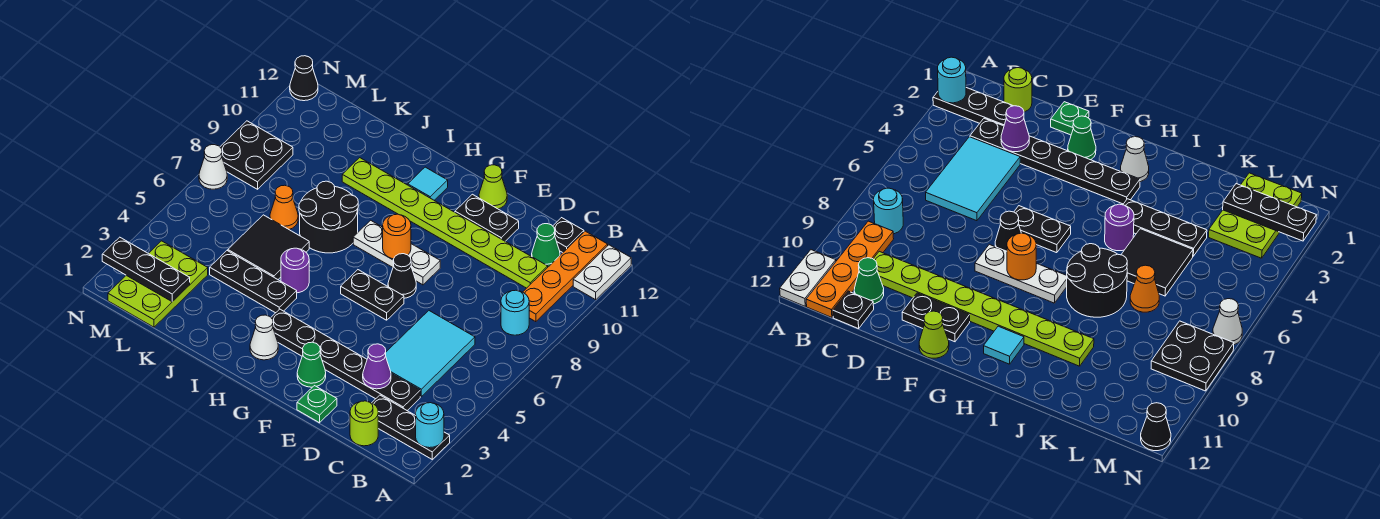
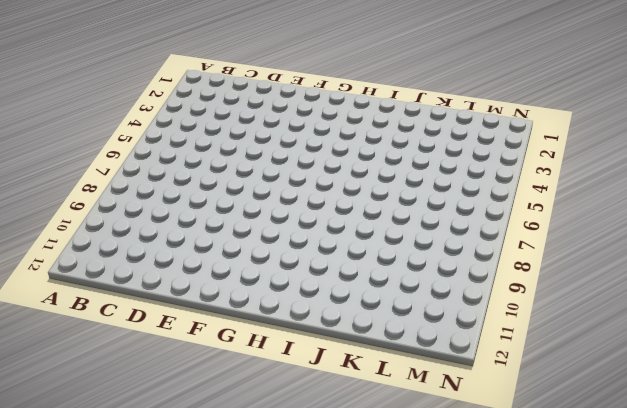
none -> black 1x3 plate [372,395,450,459]
none -> white 1x2 plate [573,245,631,300]
none -> cyan 1x1 round brick [501,290,529,335]
none -> orange 1x4 plate [523,231,608,322]

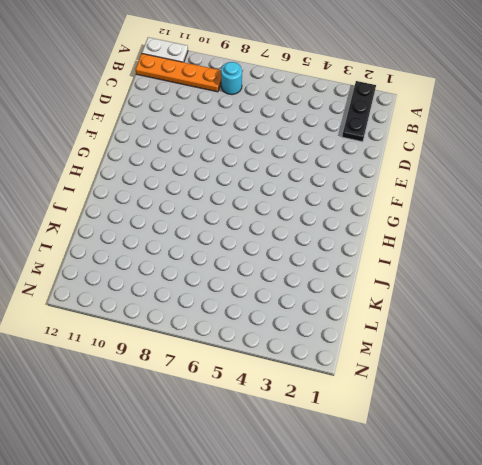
none -> lime 1x1 round brick [350,401,378,446]
none -> black 1x6 plate [271,309,420,410]
none -> cyan 2x3 tile [386,311,475,397]
none -> lime 1x8 plate [342,158,548,288]

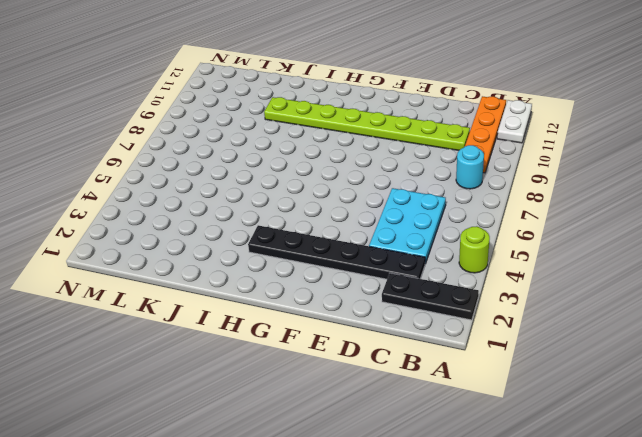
lime 1x1 round brick [459,226,490,273] -> lime 1x1 round brick moved to [350,401,378,446]
cyan 2x3 plate [369,188,446,264] -> cyan 2x3 tile [386,311,475,397]
none -> green 1x1 cone [532,224,560,267]
none -> black 1x1 plate [553,218,584,253]
none -> green 1x1 plate [297,386,337,423]
none -> black 1x2 plate [455,194,519,241]

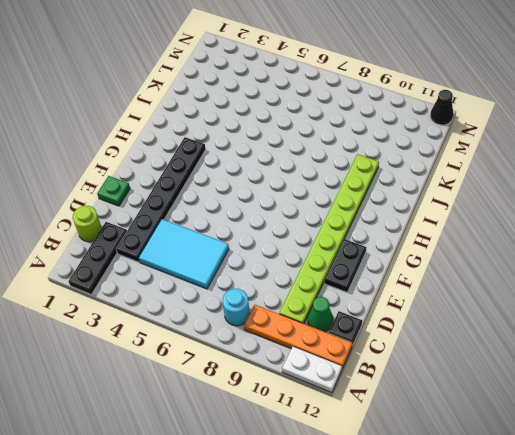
none -> green 1x1 cone [297,342,326,387]
none -> black 1x2 plate [341,270,404,320]
none -> black 1x1 cone [388,254,416,298]
none -> white 1x3 plate [353,220,440,285]

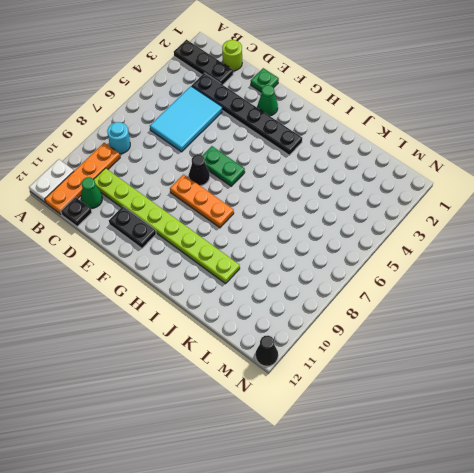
green 1x2 plate [202,146,245,186] -> black 1x2 plate [341,270,404,320]
orange 1x3 plate [170,174,234,228] -> white 1x3 plate [353,220,440,285]
none -> lime 1x1 cone [479,165,507,209]
none -> white 1x1 cone [250,315,278,360]
none -> cyan 1x1 tile [408,167,448,200]
none -> black 1x3 plate [210,251,297,313]

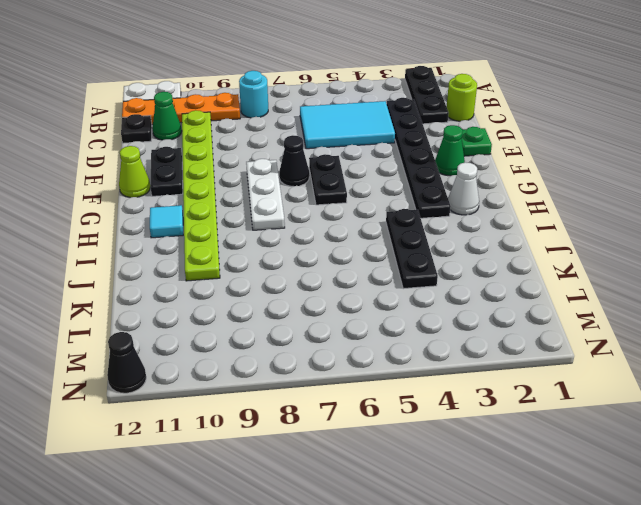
none -> purple 1x1 round brick [281,248,309,293]
none -> black 2x2 round brick [299,181,358,253]
none -> black 2x2 tile [228,215,309,279]
none -> orange 1x1 cone [270,185,298,229]

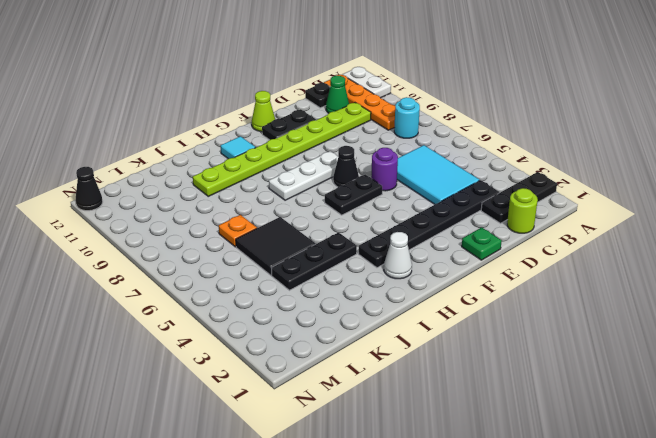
purple 1x1 round brick [371,148,398,191] -> purple 1x1 round brick moved to [281,248,309,293]
orange 1x1 plate [219,215,257,247] -> orange 1x1 cone [270,185,298,229]
none -> green 1x1 cone [297,342,326,387]
none -> black 2x2 round brick [299,181,358,253]
none -> lime 2x3 plate [108,241,208,327]
none -> black 2x2 plate [220,121,293,189]

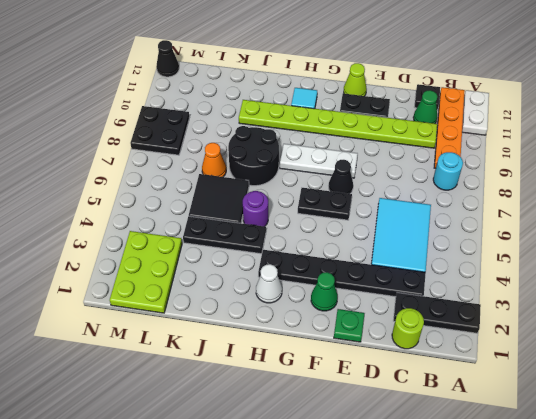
none -> white 1x1 cone [199,145,227,189]
none -> cyan 1x1 round brick [416,403,444,448]
none -> purple 1x1 cone [363,344,391,389]
none -> orange 1x1 round brick [383,214,411,259]

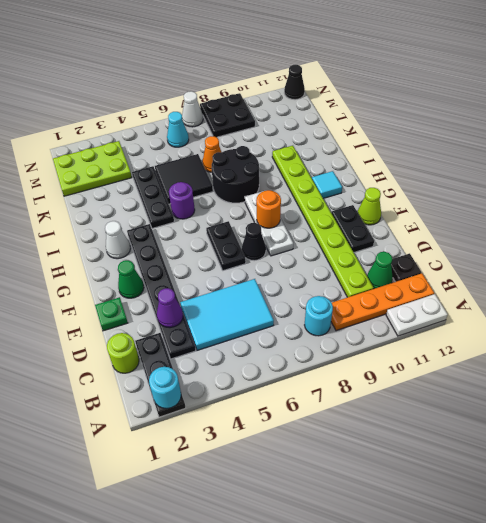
cyan 1x1 cone [167,112,189,147] -> none
none -> black 1x3 plate [102,237,190,302]

